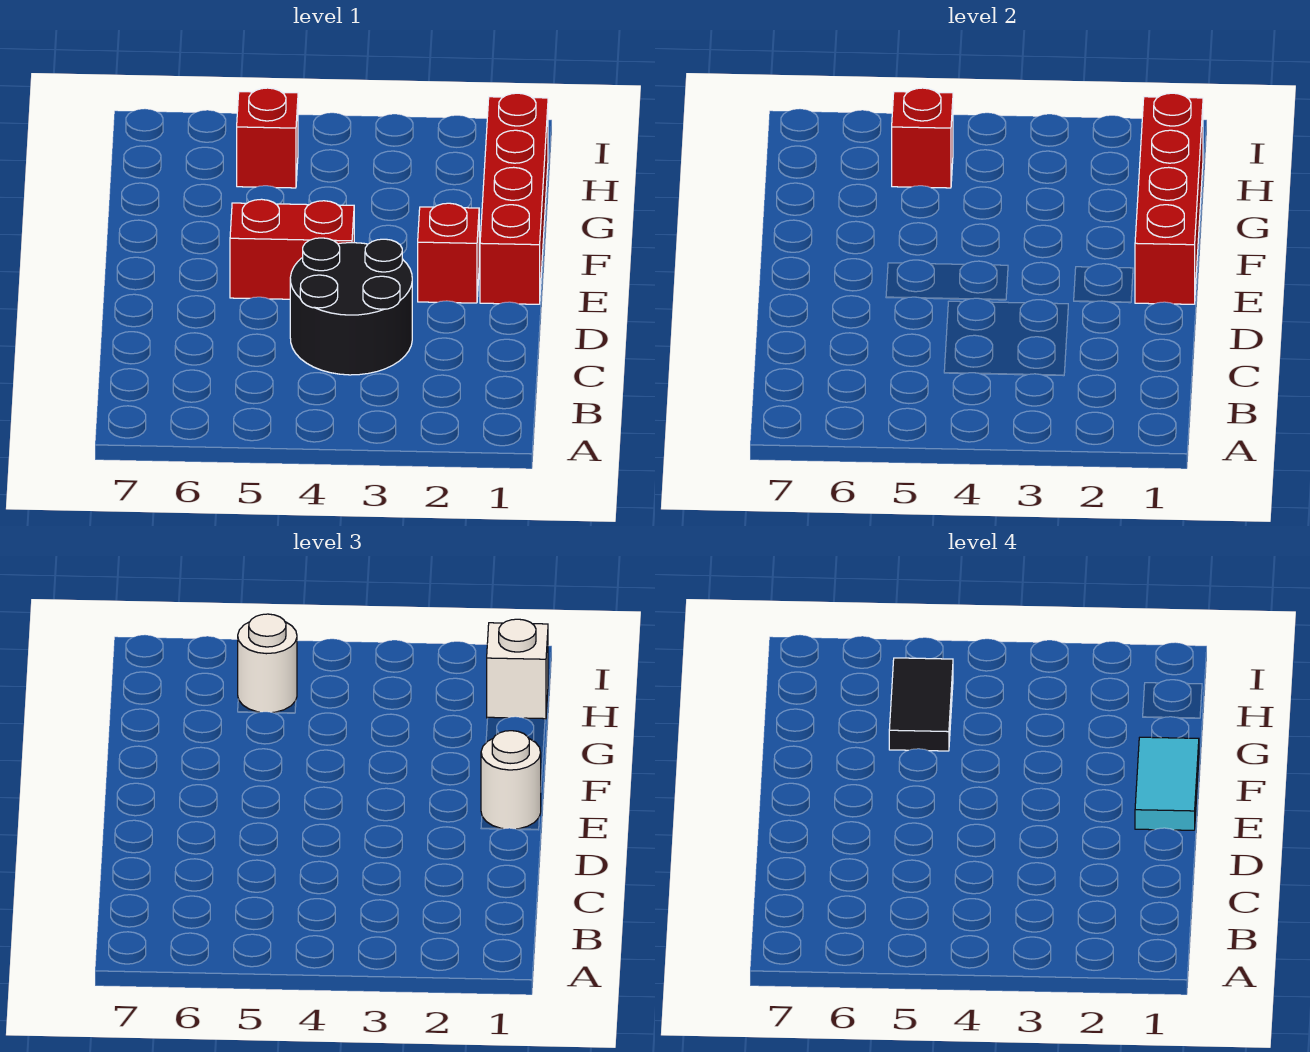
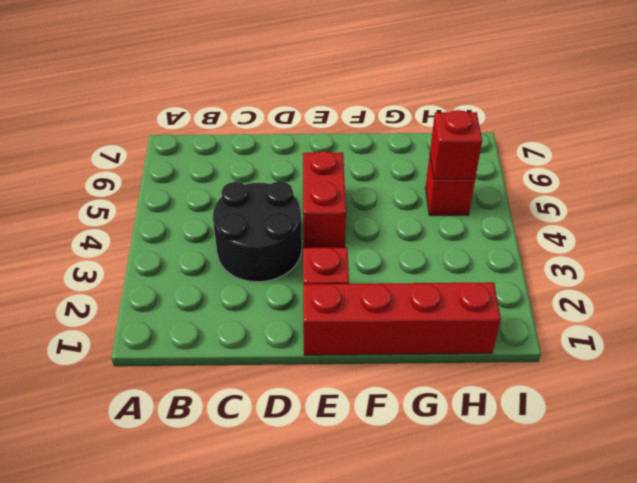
none -> red 1x4 brick [1135,93,1203,304]
none -> white 1x1 round brick [481,731,541,829]
none -> white 1x1 brick [487,619,548,719]

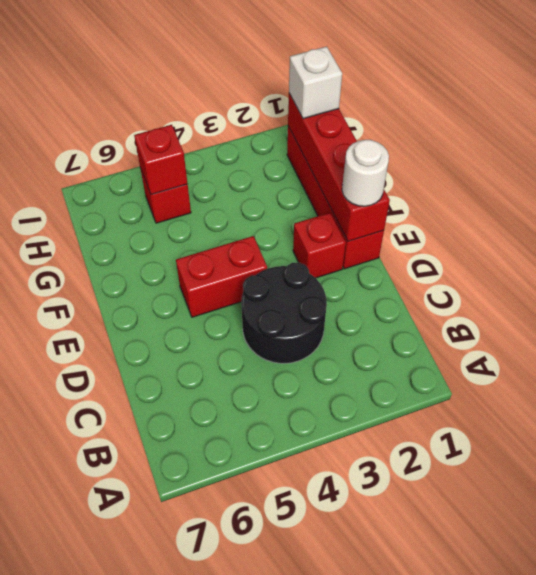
none -> white 1x1 round brick [238,614,297,712]
none -> cyan 1x2 tile [1135,737,1199,830]
none -> black 1x2 tile [889,658,953,751]

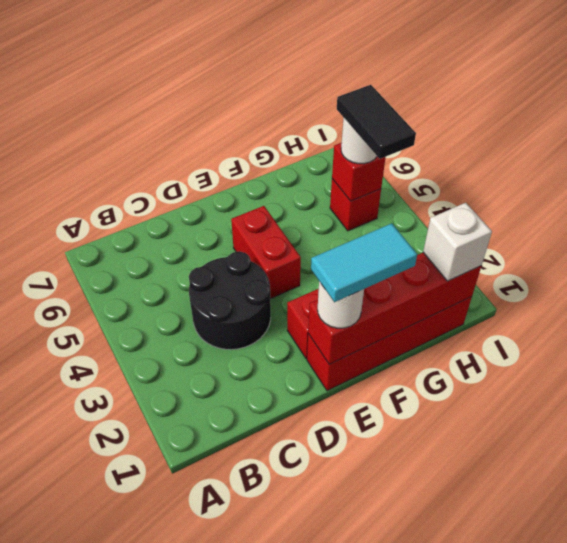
black 1x2 tile [337,85,416,159] -> black 1x2 tile turned to [889,658,953,751]

